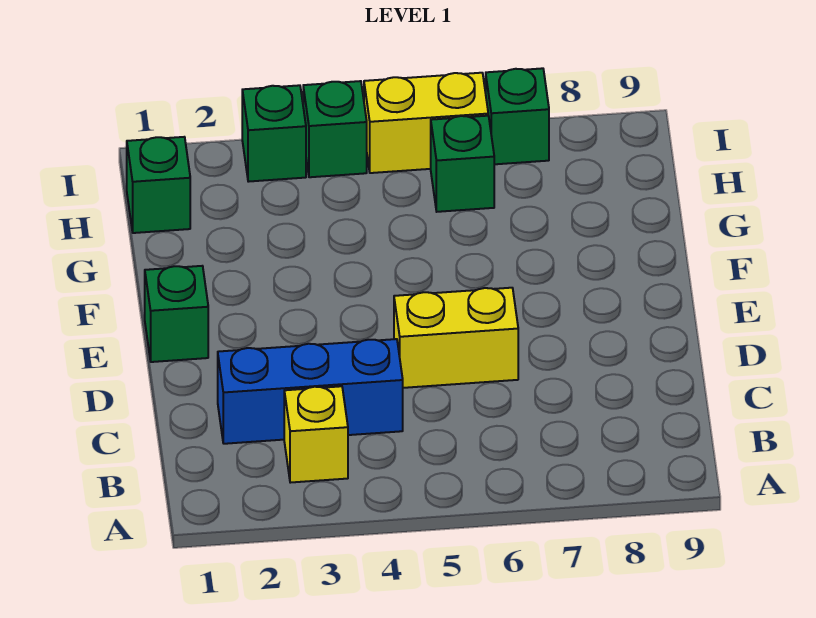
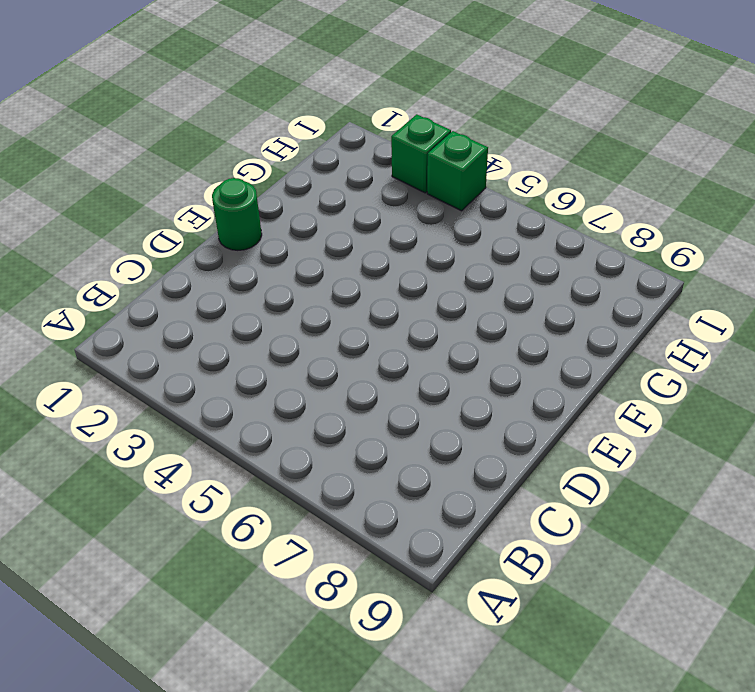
green 1x1 round brick [212,178,262,250] -> green 1x1 brick [145,266,208,362]
none -> yellow 1x1 brick [284,386,348,483]
none -> blue 1x3 brick [218,339,403,444]

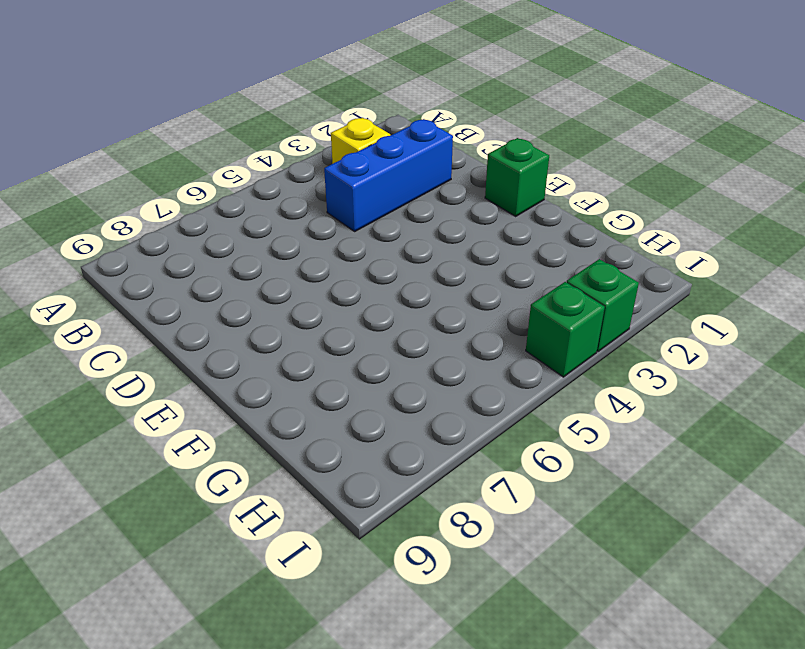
none -> yellow 1x2 brick [394,288,518,388]
none -> green 1x1 brick [127,137,190,233]

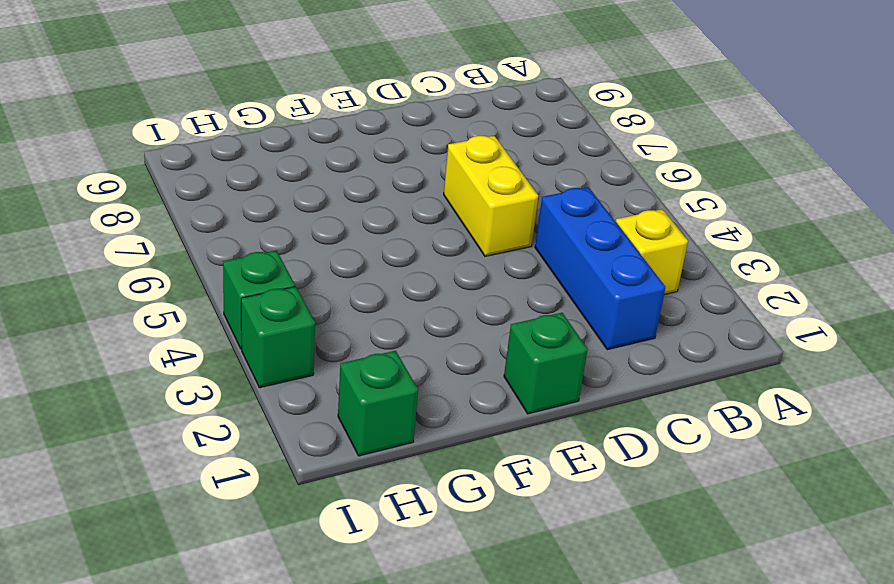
none -> green 1x1 brick [431,116,494,212]
none -> yellow 1x2 brick [364,73,488,173]

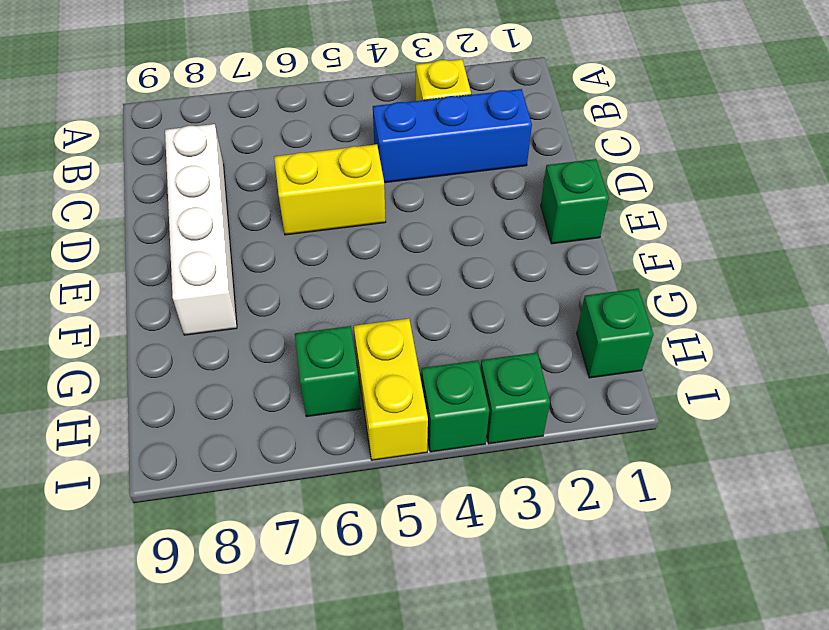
white 1x4 brick [165,124,237,335] -> none
yellow 1x2 brick [354,318,428,460] -> yellow 1x2 brick turned to [364,73,488,173]
none -> green 1x1 brick [486,68,549,164]

